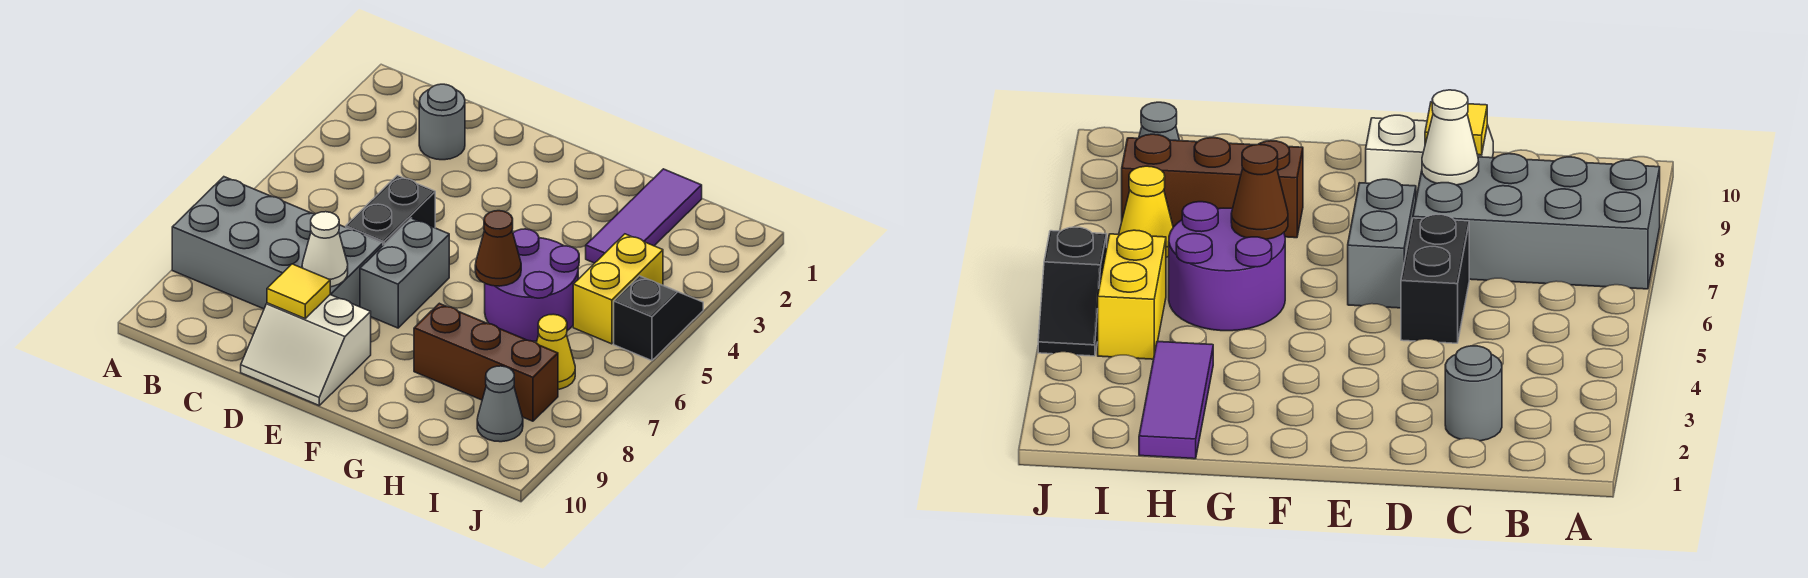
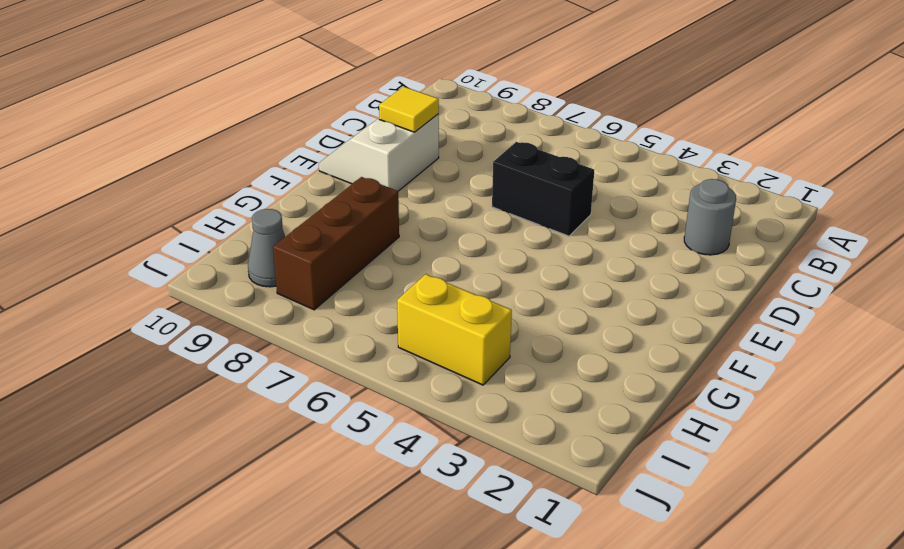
none -> grey 2x4 brick [172,177,383,309]
none -> grey 1x2 brick [360,218,449,328]
none -> purple 2x2 round brick [485,229,579,341]

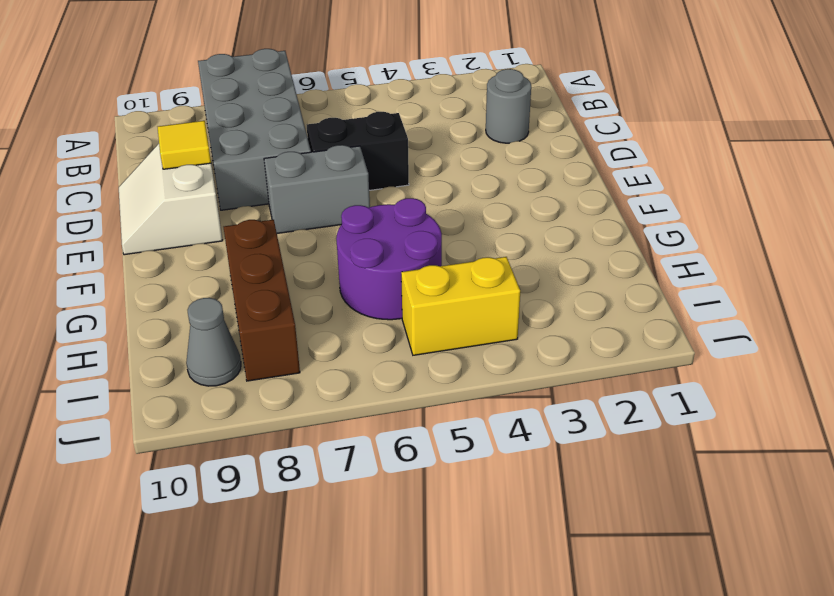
none -> purple 1x3 tile [586,169,702,263]
none -> yellow 1x1 cone [536,314,575,389]
none -> black 1x2 slope [614,276,703,361]

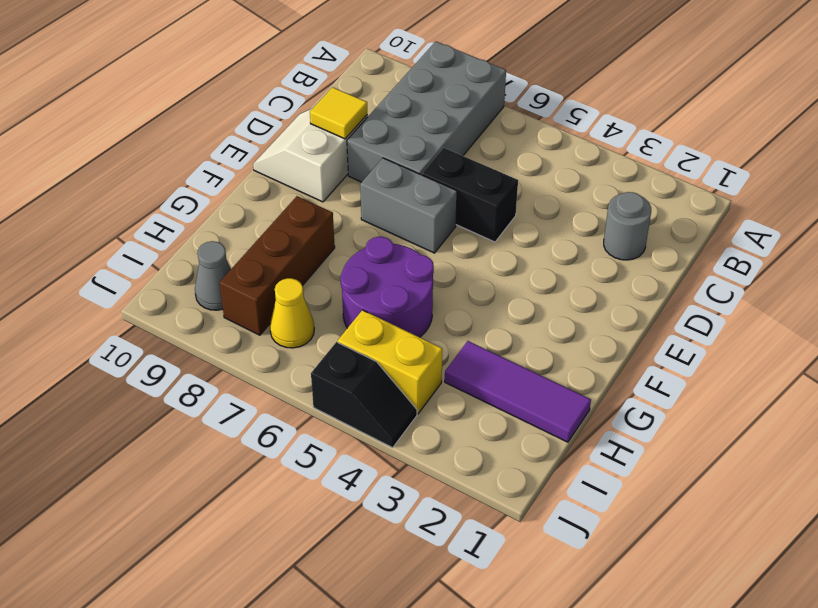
none -> white 1x1 cone [302,212,348,287]
none -> brown 1x1 cone [475,211,521,286]

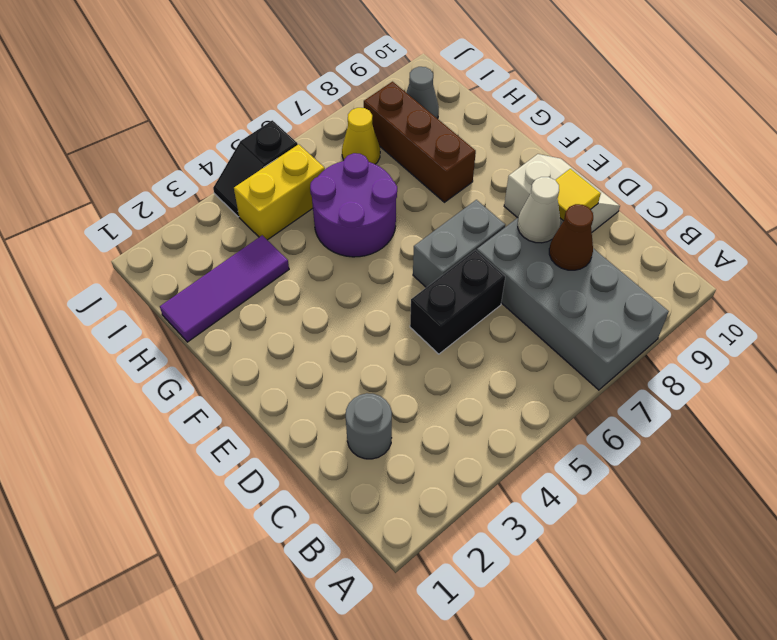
brown 1x1 cone [549,204,593,270] -> brown 1x1 cone moved to [475,211,521,286]

